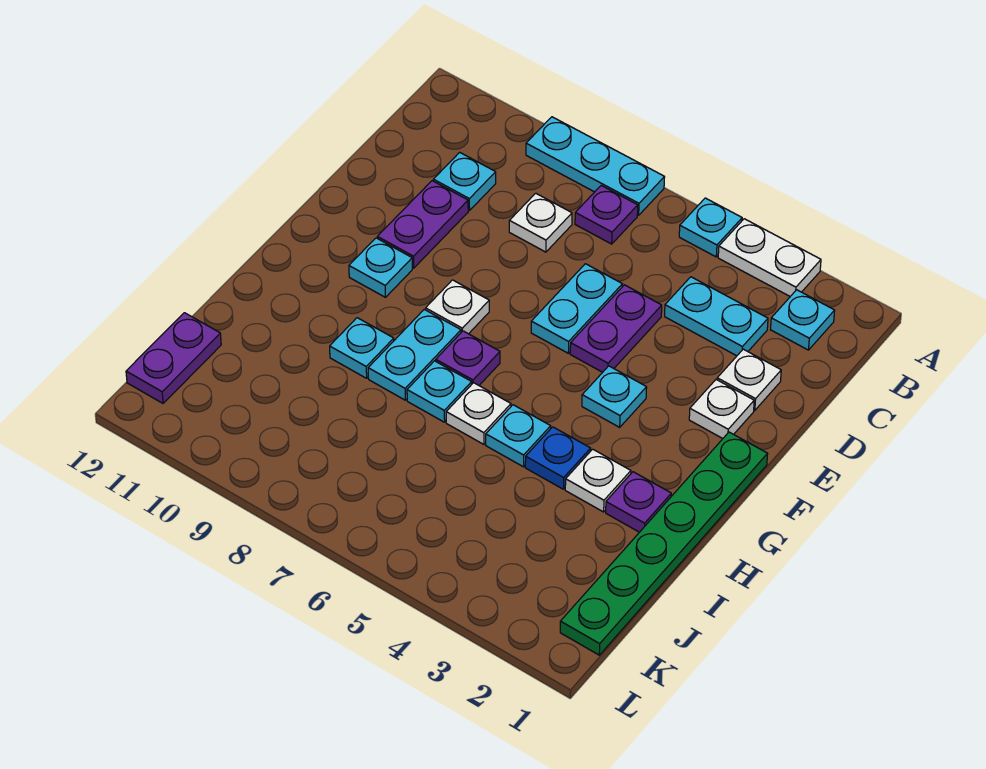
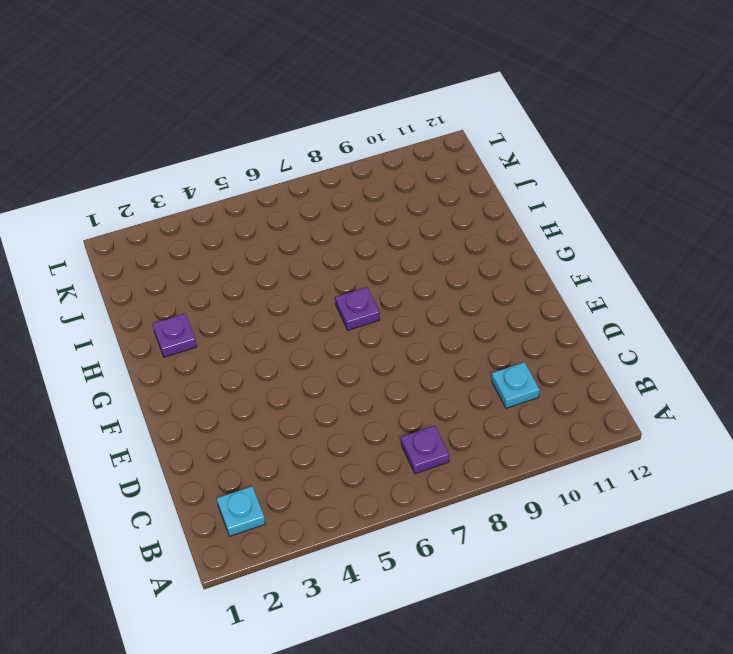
none -> white 1x2 plate [718,219,821,296]
none -> cyan 1x1 plate [679,198,742,257]
none -> cyan 1x3 plate [526,117,665,215]

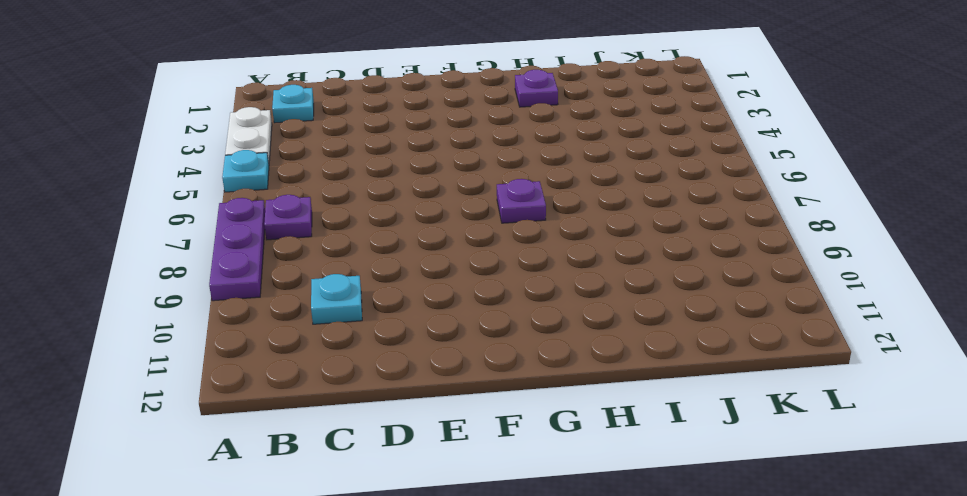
purple 1x3 plate [209,198,265,301] -> cyan 1x3 plate [526,117,665,215]
none -> cyan 1x2 plate [665,277,768,356]
none -> white 1x1 plate [509,193,572,252]
none -> white 1x1 plate [717,349,781,410]

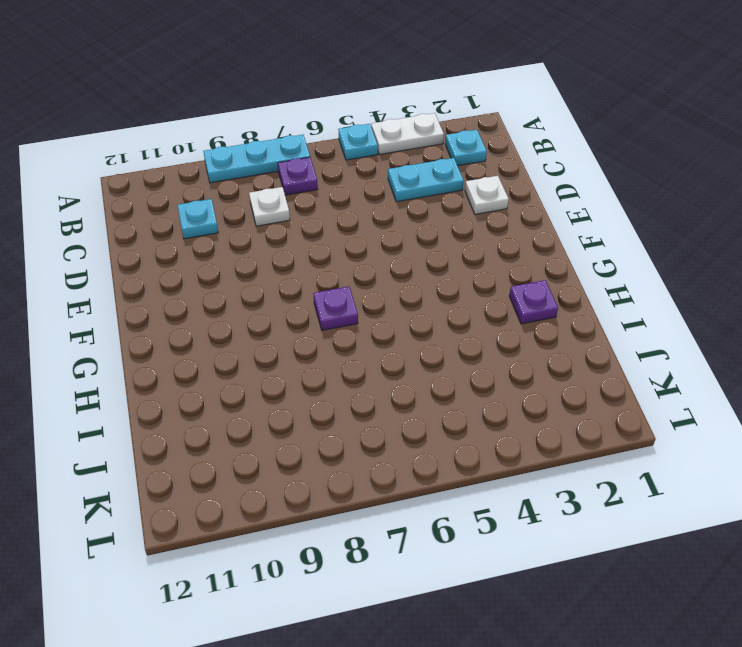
none -> purple 1x2 plate [570,285,662,372]
none -> cyan 1x2 plate [531,264,622,353]
none -> purple 1x2 plate [377,181,468,268]

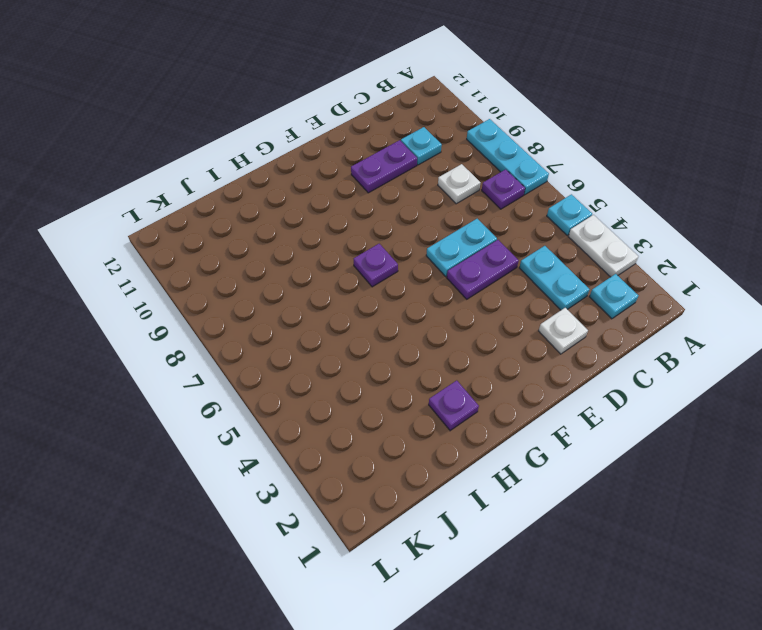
none -> white 1x1 plate [689,380,754,438]
none -> green 1x6 plate [560,432,768,655]
none -> cyan 1x1 plate [582,366,647,427]

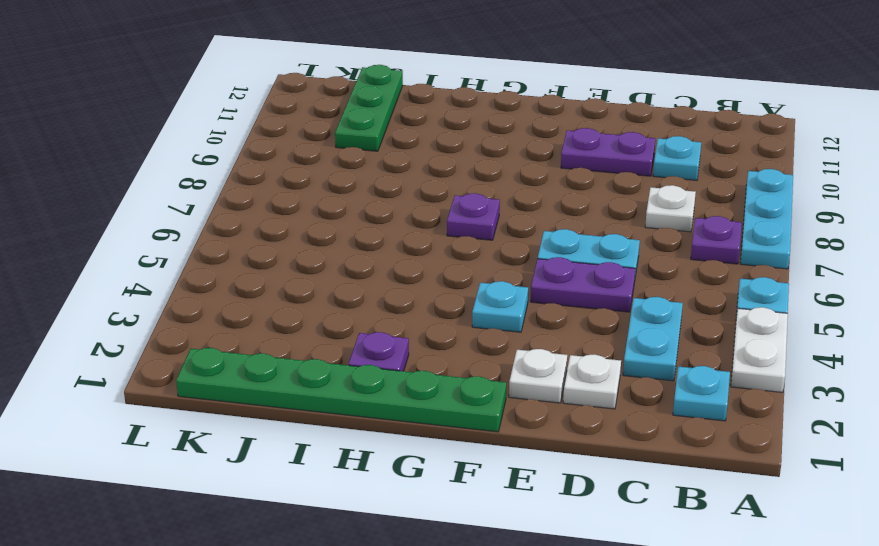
green 1x3 plate [335,65,403,151] -> purple 1x2 plate [126,313,221,403]
none -> white 1x1 plate [426,280,489,334]
none -> cyan 1x1 plate [349,238,412,297]
none -> cyan 1x2 plate [368,309,461,400]

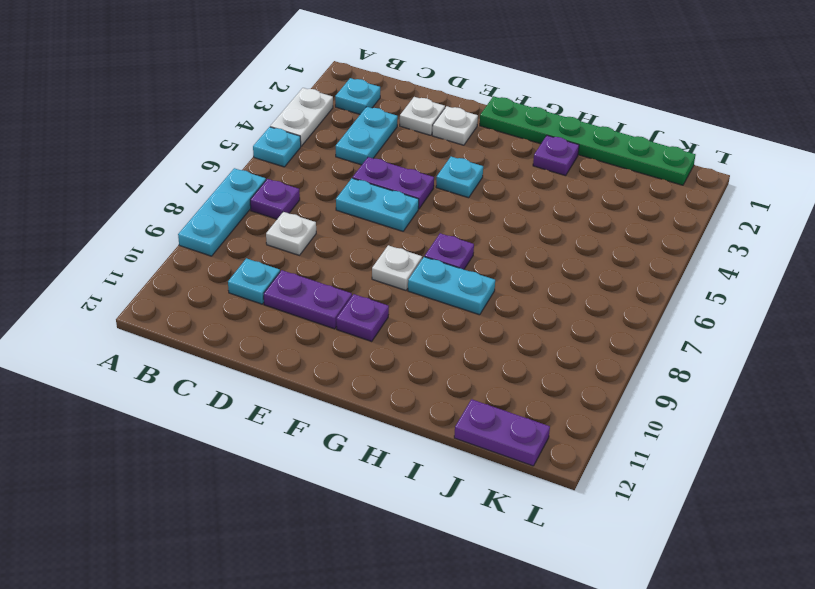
purple 1x1 plate [336,294,389,341] -> cyan 1x1 plate [349,238,412,297]
none -> white 1x1 plate [565,449,631,512]
none -> blue 1x1 plate [525,427,591,489]
none -> cyan 1x1 plate [486,405,551,467]

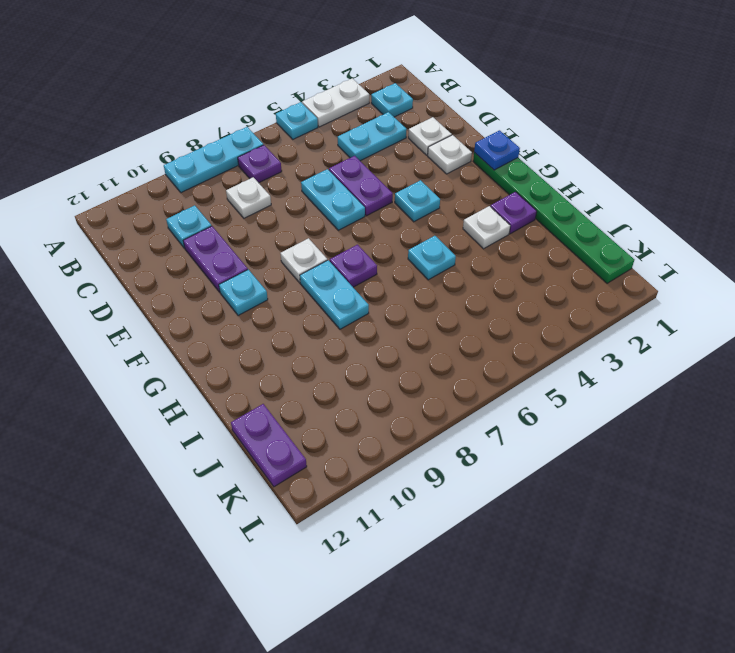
blue 1x1 plate [474,130,520,170] -> blue 1x1 plate moved to [525,427,591,489]
none -> white 1x1 plate [446,383,511,444]
none -> cyan 1x1 plate [407,361,472,422]
none -> cyan 1x1 plate [330,318,394,378]

